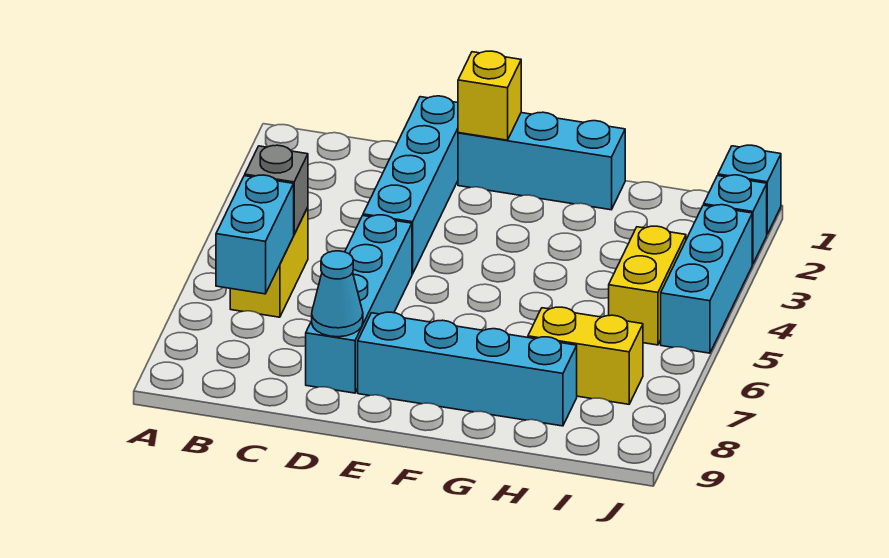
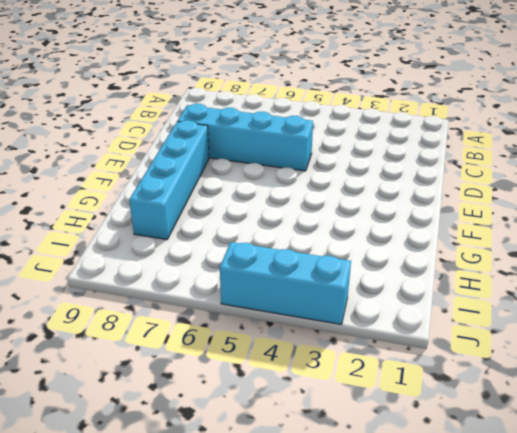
none -> yellow 1x2 brick [230,207,308,317]
none -> cyan 1x4 brick [363,96,458,274]
none -> cyan 1x3 brick [458,112,625,210]

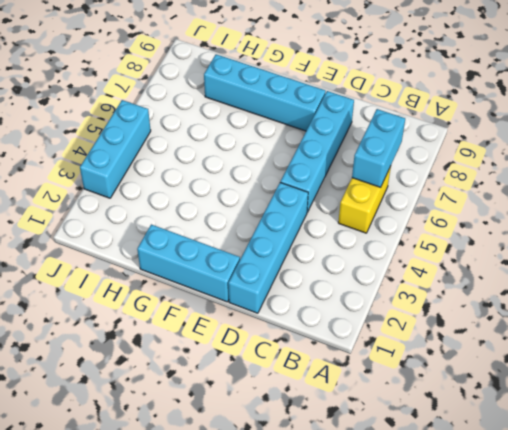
none -> yellow 1x2 brick [528,307,643,404]
none -> yellow 1x2 brick [609,226,686,345]
none -> cyan 1x1 brick [718,145,781,234]

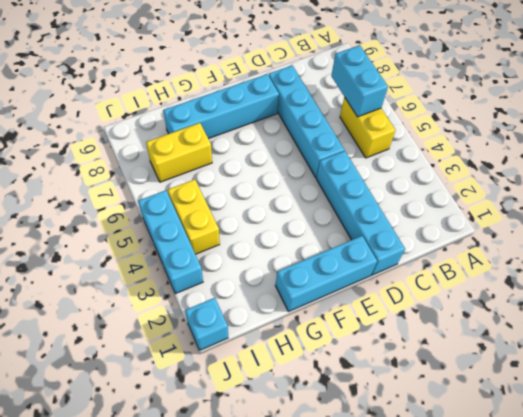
none -> cyan 1x1 brick [704,175,767,264]
none -> grey 1x1 brick [245,145,308,234]
none -> cyan 1x1 cone [312,251,363,337]

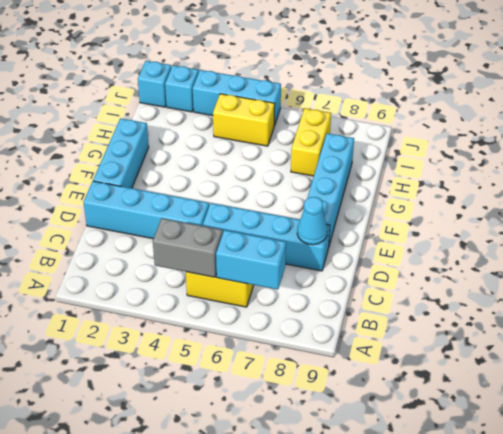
grey 1x2 brick [153,218,223,277] -> grey 1x1 brick [245,145,308,234]
none -> yellow 1x1 brick [458,51,521,140]

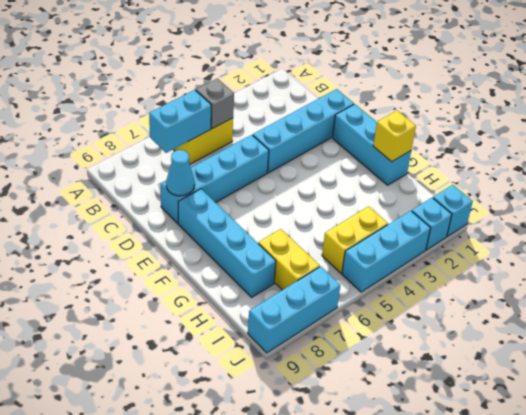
yellow 1x1 brick [373,111,416,162] -> yellow 1x1 brick moved to [458,51,521,140]
cyan 1x3 brick [248,266,340,353] -> none

